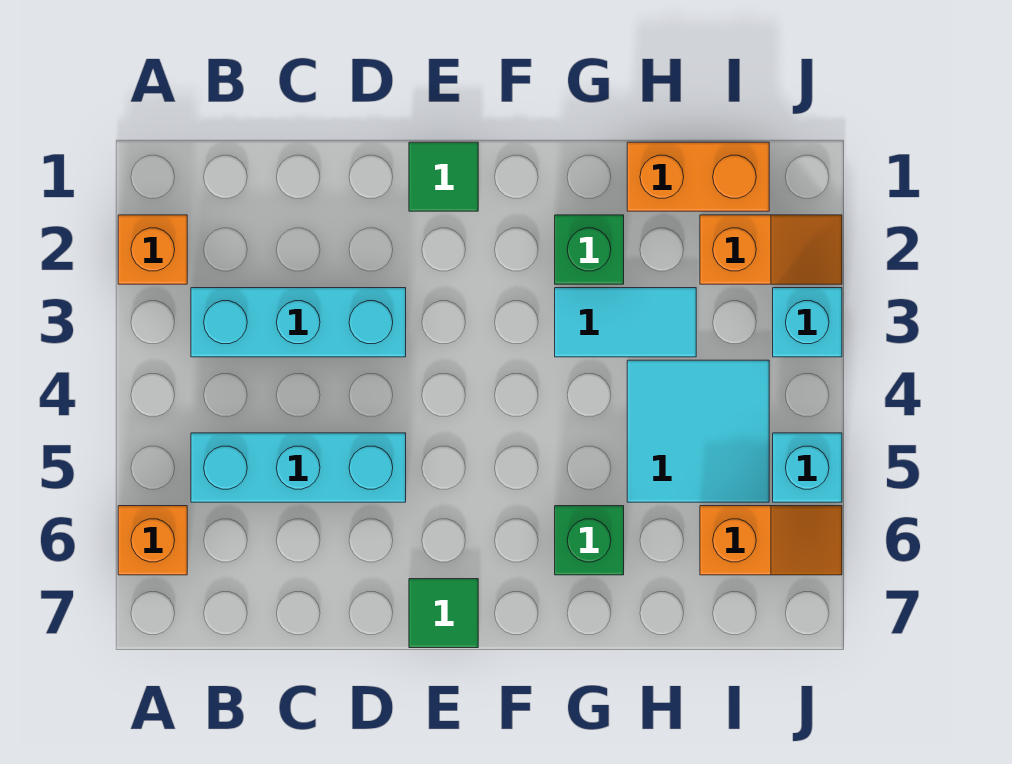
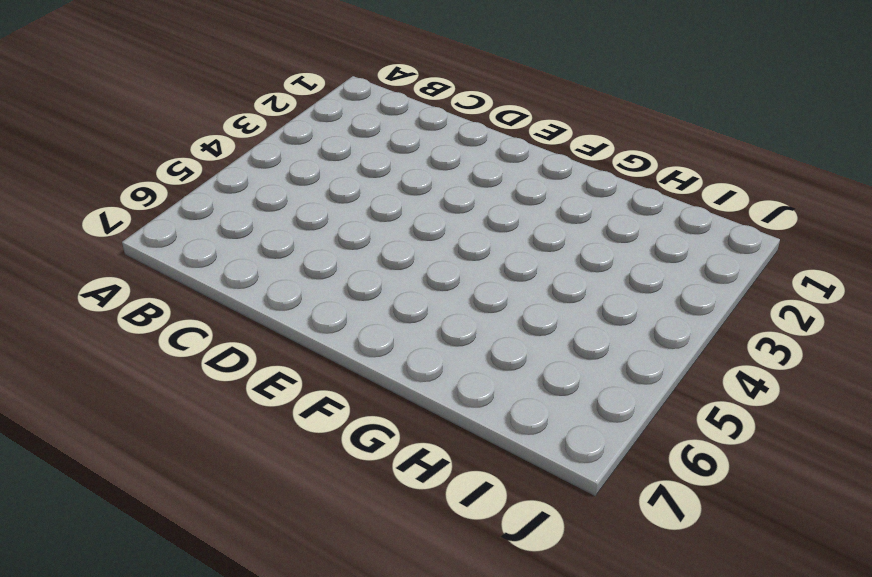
none -> orange 1x1 brick [118,215,187,284]
none -> orange 1x1 brick [118,506,187,575]
none -> cyan 1x3 brick [191,288,406,357]

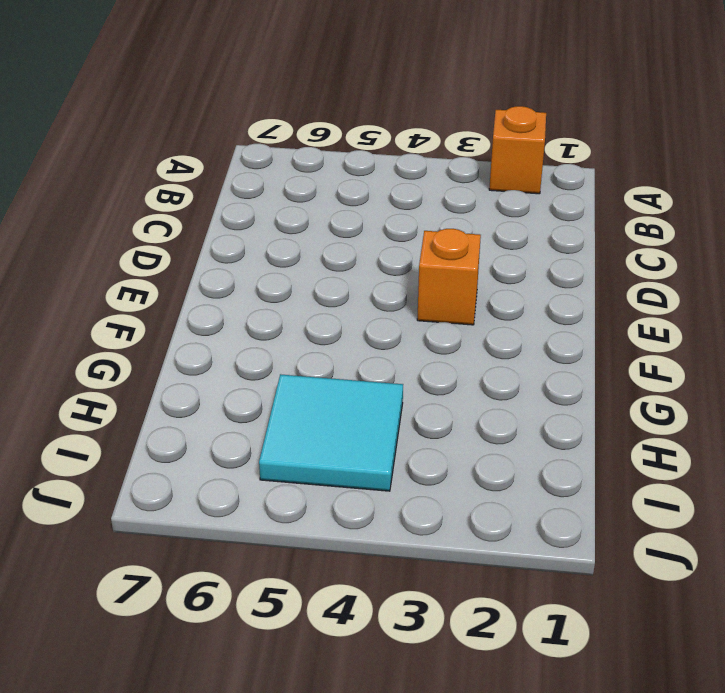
orange 1x1 brick [417,229,481,325] -> orange 1x1 brick moved to [118,506,187,575]
none -> cyan 1x3 brick [191,288,406,357]
none -> cyan 1x3 brick [191,433,406,502]
none -> green 1x1 tile [409,142,478,211]

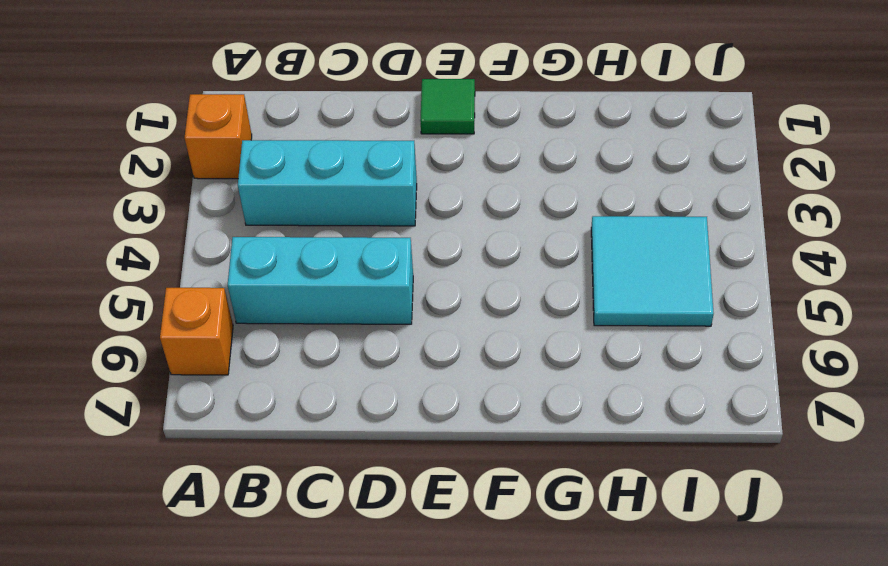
none -> green 1x1 tile [409,579,478,648]
none -> green 1x1 brick [555,215,624,284]
none -> cyan 1x2 tile [555,288,696,357]

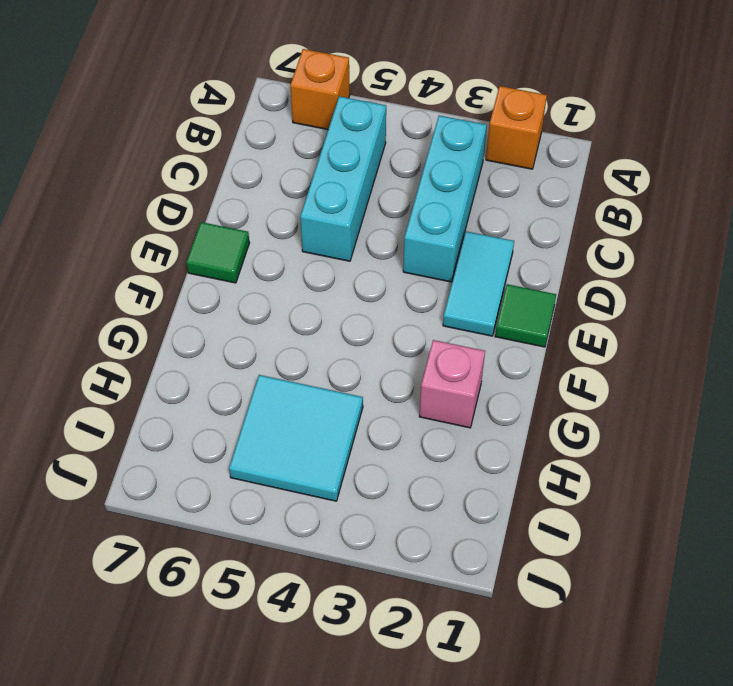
cyan 1x2 tile [443,231,514,336] -> cyan 1x2 tile moved to [555,288,696,357]
pink 1x1 brick [419,340,485,428] -> green 1x1 brick [555,215,624,284]
none -> green 1x1 brick [555,506,624,575]
none -> orange 1x2 brick [627,142,769,211]
none -> orange 1x2 slope [700,215,842,284]

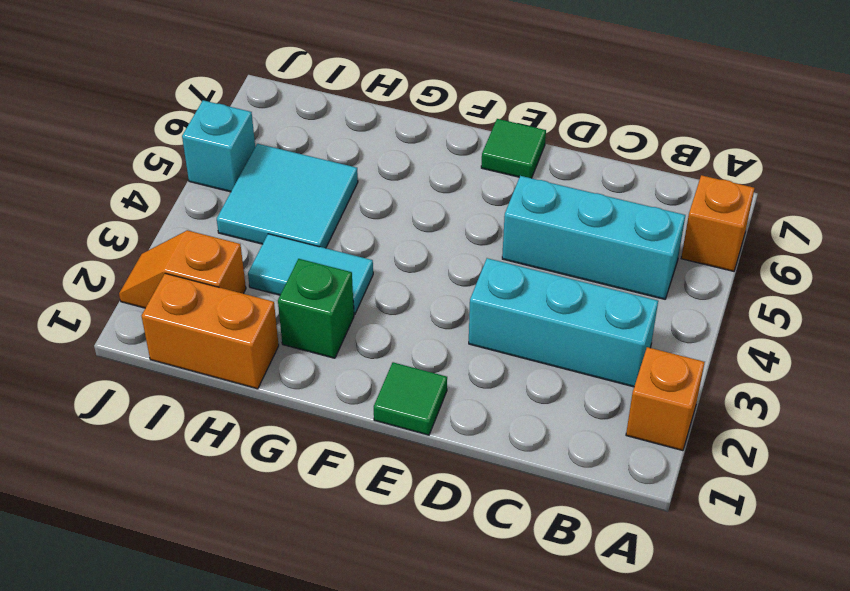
none -> green 1x1 brick [555,506,624,575]
none -> orange 1x2 slope [700,506,842,575]
none -> cyan 1x1 brick [773,288,842,357]

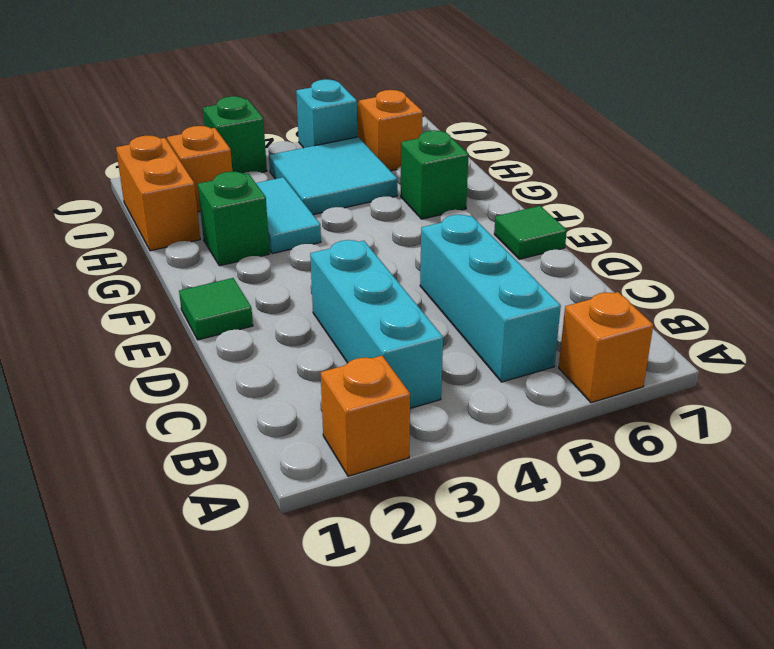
green 1x1 brick [203,96,267,173] -> cyan 1x1 brick [773,288,842,357]

